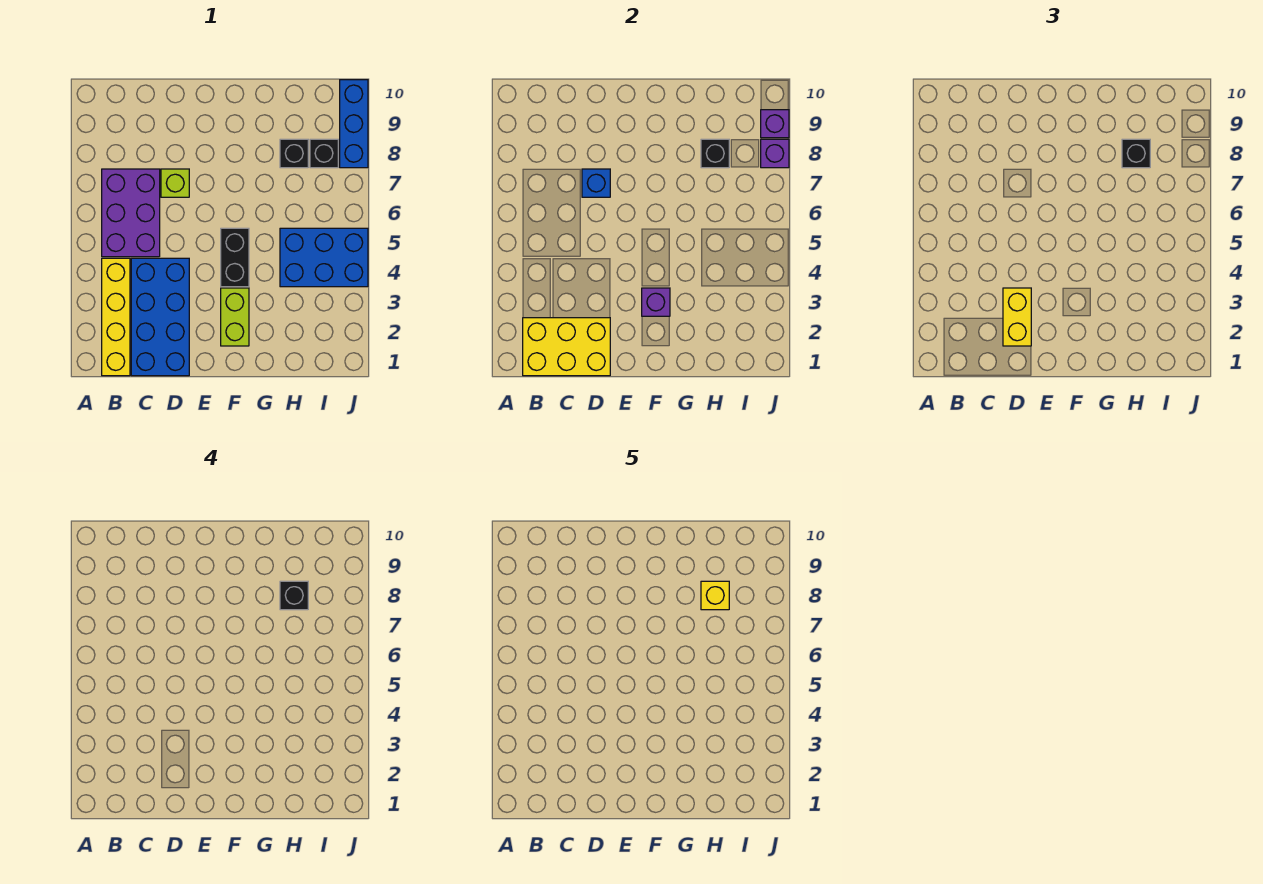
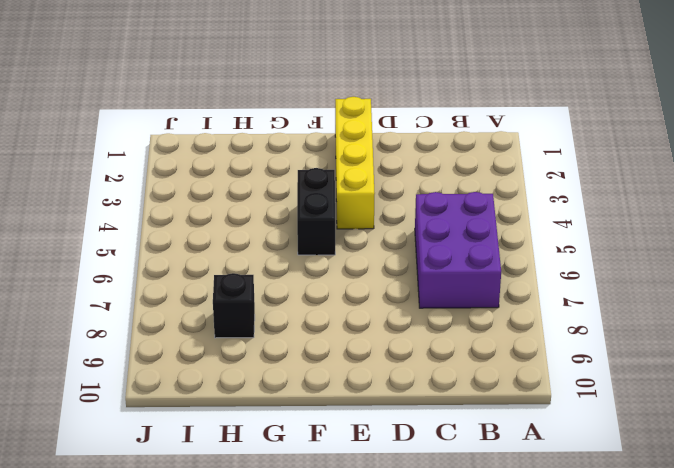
yellow 1x4 brick [335,97,375,229] -> yellow 1x4 brick moved to [102,258,130,376]
none -> blue 2x4 brick [131,258,189,376]
none -> lime 1x1 brick [161,169,189,197]
none -> lime 1x2 brick [221,288,249,346]

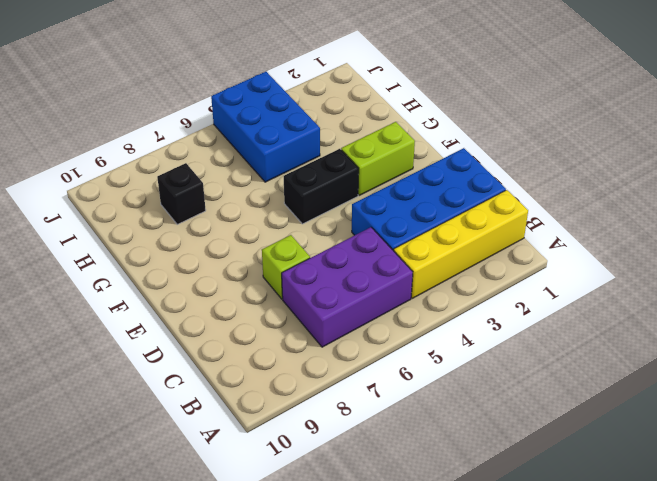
none -> black 1x1 brick [310,139,338,168]
none -> blue 1x3 brick [340,80,368,168]
none -> yellow 2x3 brick [523,318,610,376]

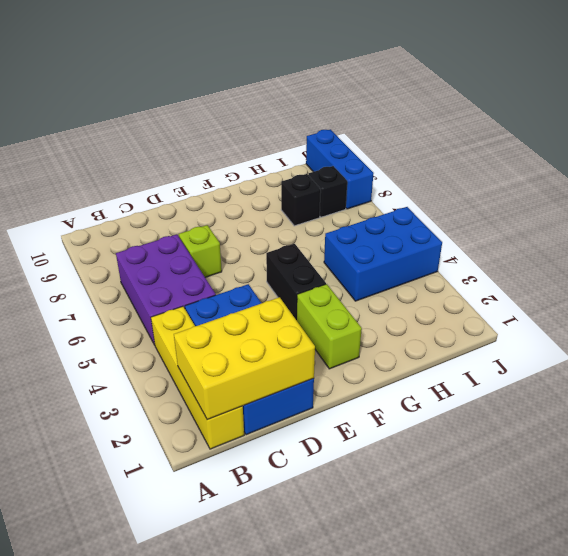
none -> blue 1x1 brick [582,169,610,197]
none -> purple 1x1 brick [642,288,670,316]
none -> black 1x1 brick [701,139,729,168]

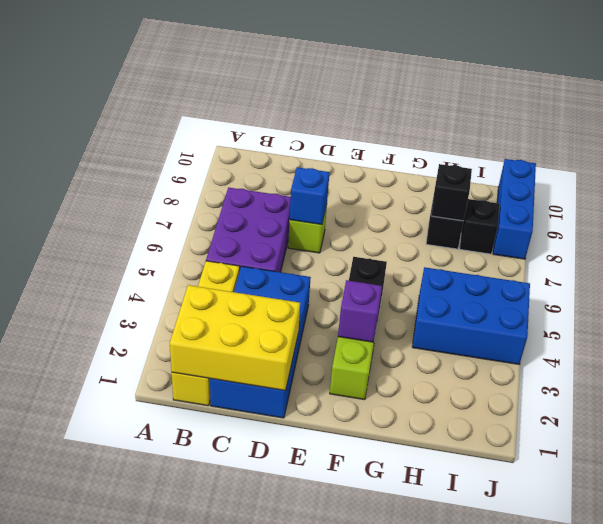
none -> purple 1x1 brick [761,139,789,168]
none -> purple 1x1 brick [761,110,789,138]
none -> yellow 1x2 brick [1003,288,1031,346]

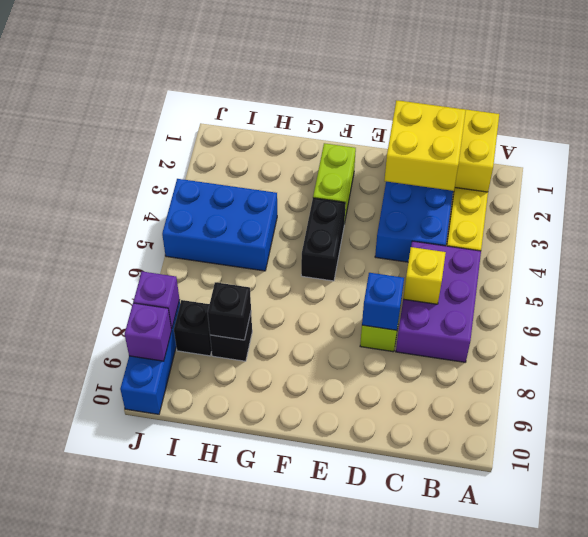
yellow 2x2 brick [384,100,466,191] -> yellow 1x2 brick [1003,288,1031,346]
yellow 1x1 brick [403,247,446,304] -> yellow 1x1 brick moved to [701,581,729,610]
none -> purple 1x1 brick [642,288,670,316]
none -> black 1x1 brick [1122,139,1150,168]
none -> black 1x1 brick [280,581,308,610]

